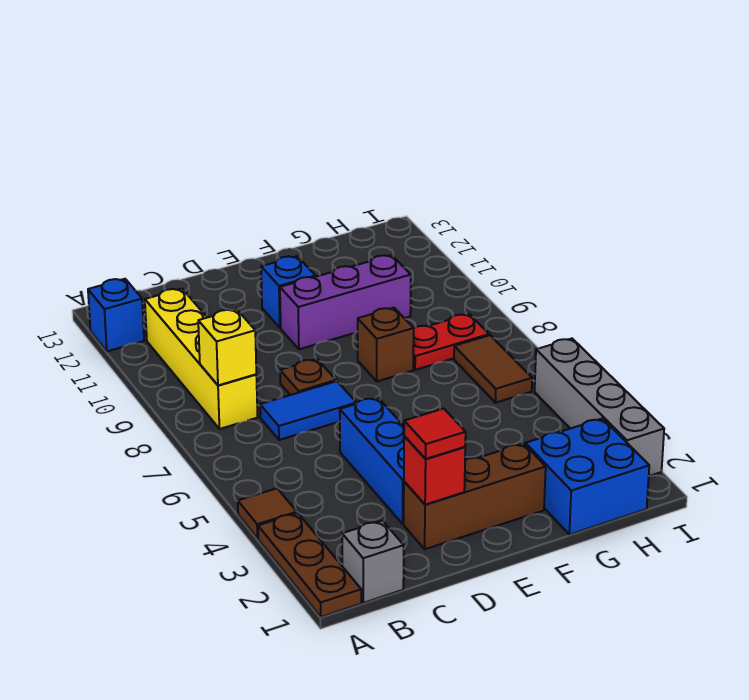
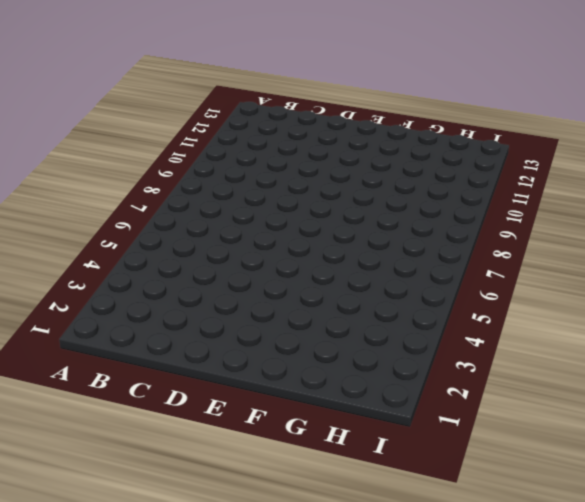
none -> brown 1x3 plate [258,513,361,617]
none -> brown 1x1 tile [238,488,297,538]
none -> blue 1x1 brick [88,279,144,351]

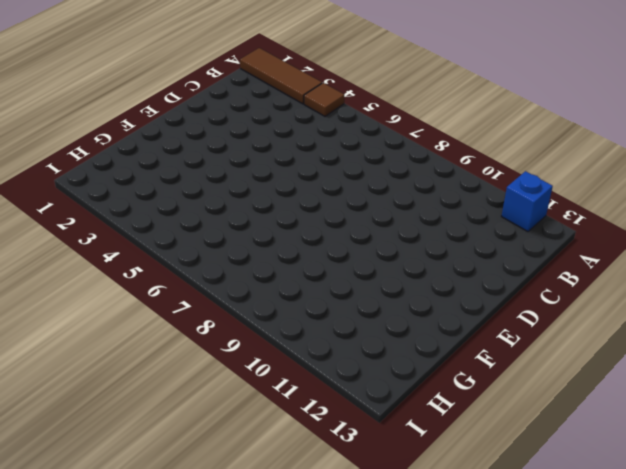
brown 1x3 tile [240,48,322,104] -> brown 1x3 plate [258,513,361,617]
none -> grey 1x1 brick [342,521,404,603]
none -> yellow 1x4 brick [145,289,258,429]
none -> blue 1x2 tile [260,381,356,440]

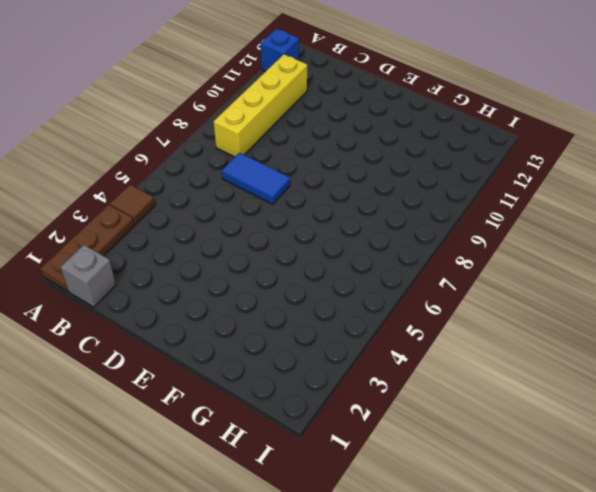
none -> brown 1x3 brick [404,444,546,549]
none -> blue 1x3 brick [340,398,404,524]
none -> brown 1x1 plate [280,359,336,395]

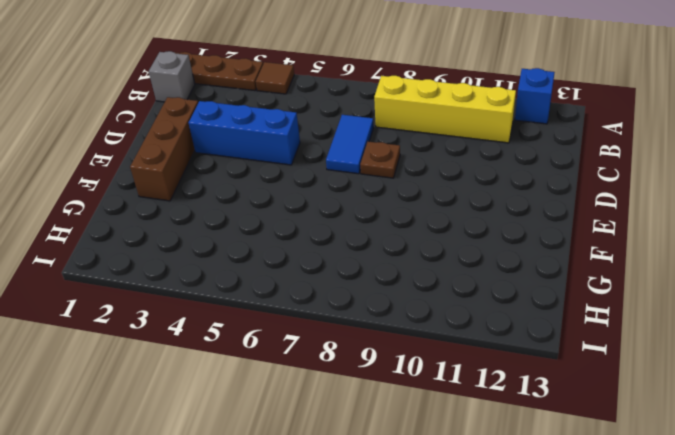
none -> purple 1x3 brick [280,255,411,349]
none -> blue 1x1 brick [261,256,315,328]
none -> brown 1x1 brick [358,308,414,381]

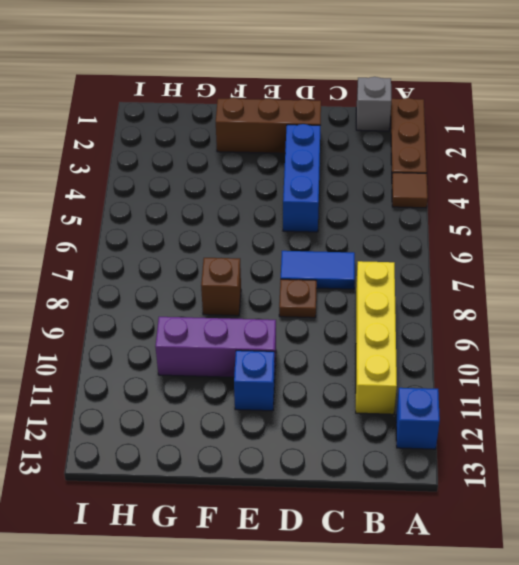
none -> blue 2x2 brick [525,419,649,535]
none -> red 1x2 plate [413,314,489,370]
none -> brown 1x2 tile [454,335,532,403]

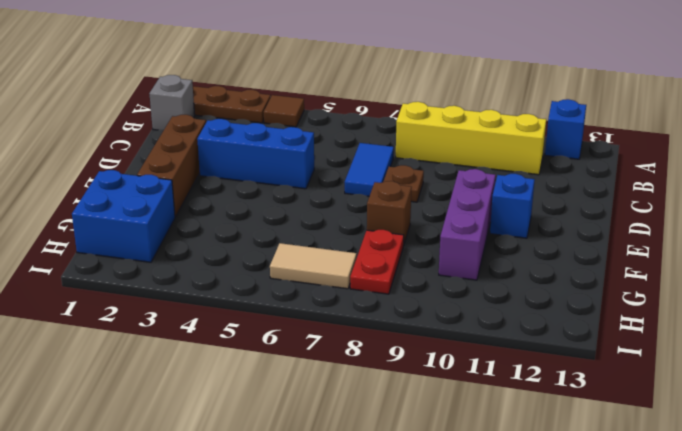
tan 1x2 tile [270,243,356,289] -> brown 1x2 tile [454,335,532,403]
none -> grey 1x4 brick [535,339,664,476]
none -> yellow 1x1 brick [198,309,256,385]
none -> red 1x1 brick [404,436,465,505]

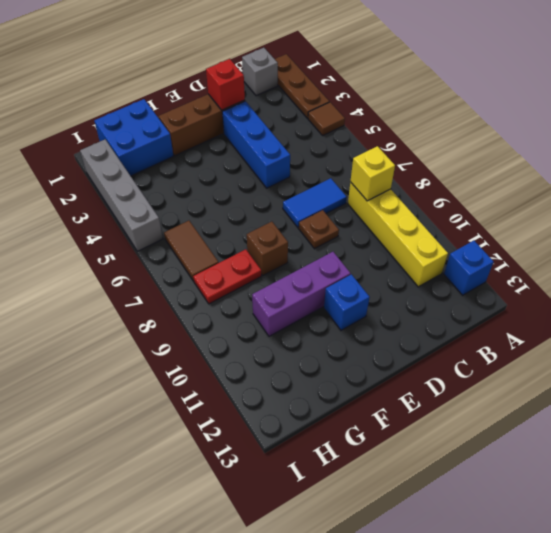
none -> red 1x1 tile [404,409,466,459]

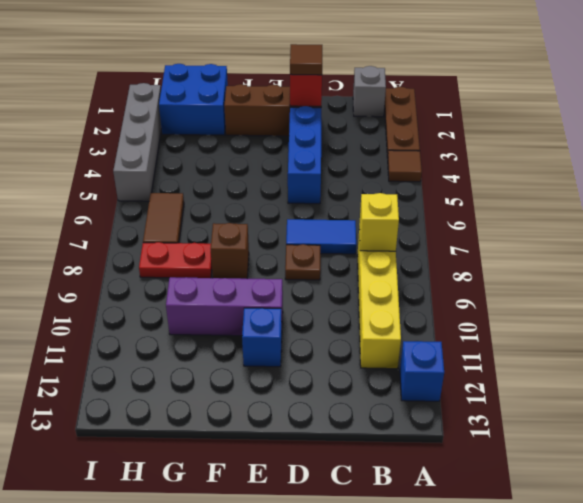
brown 1x1 tile [290,44,322,75] -> red 1x1 tile [404,409,466,459]

